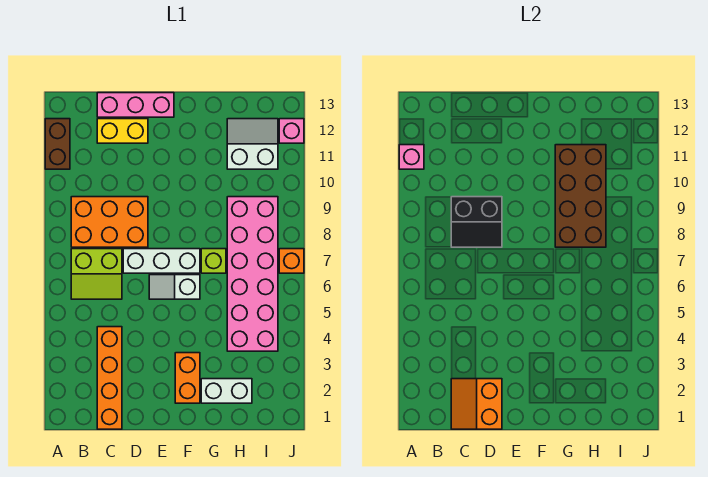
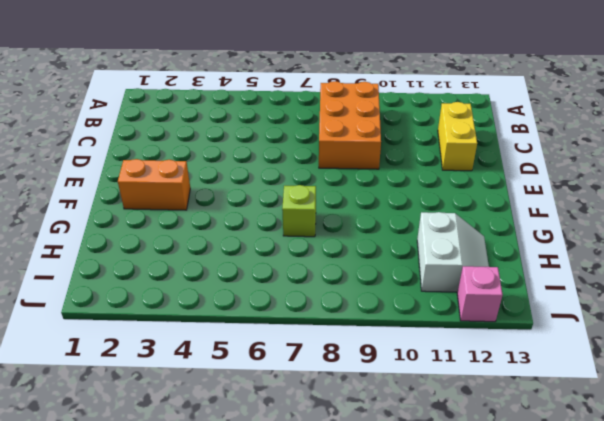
none -> brown 1x2 brick [45,119,70,169]
none -> lime 2x2 slope [71,249,122,299]
none -> orange 1x4 brick [97,327,122,429]

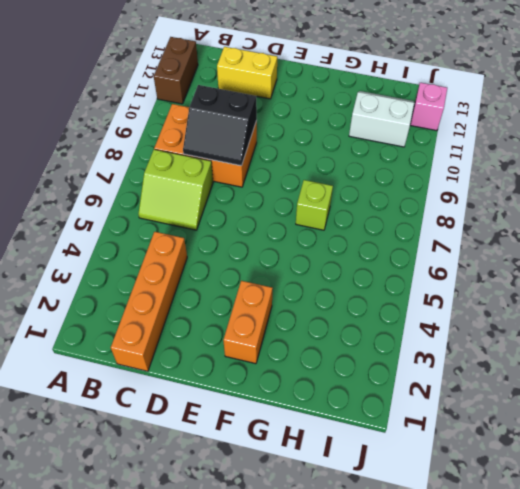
none -> pink 1x3 brick [97,93,174,117]
none -> white 1x3 brick [123,249,200,273]
none -> white 1x2 slope [149,275,200,299]

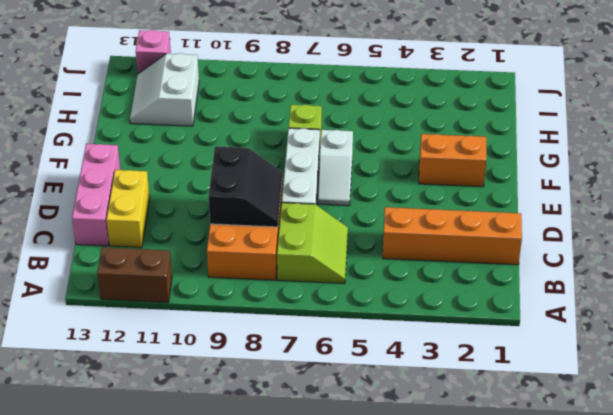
none -> white 1x2 brick [201,379,252,403]
none -> pink 2x6 brick [227,197,278,351]
none -> orange 1x1 brick [279,249,304,273]

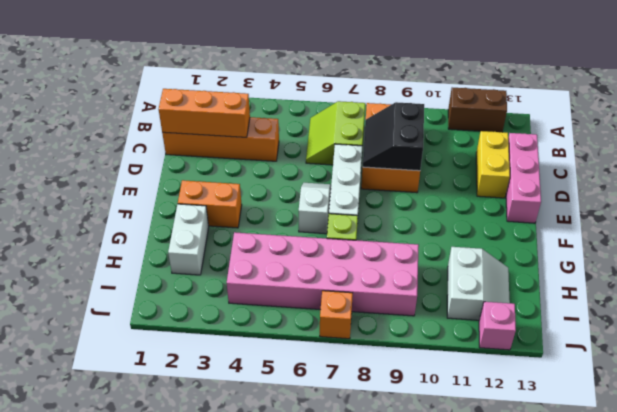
orange 1x3 brick [159,89,250,137] -> orange 2x2 slope [451,379,502,429]
none -> pink 1x1 brick [399,145,424,169]
none -> brown 2x4 brick [555,145,606,247]

